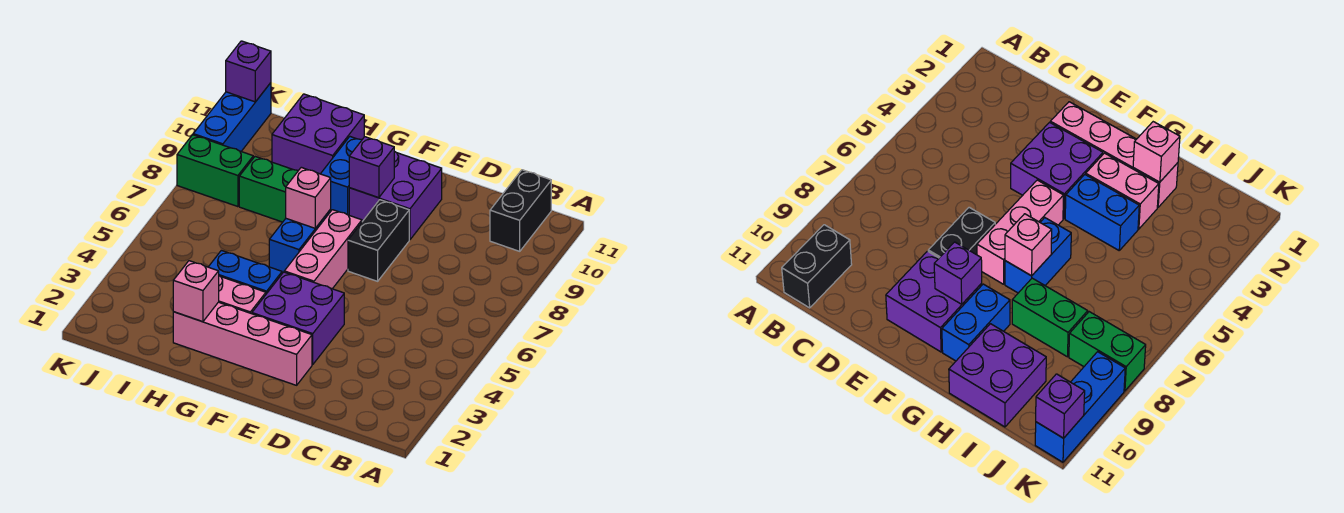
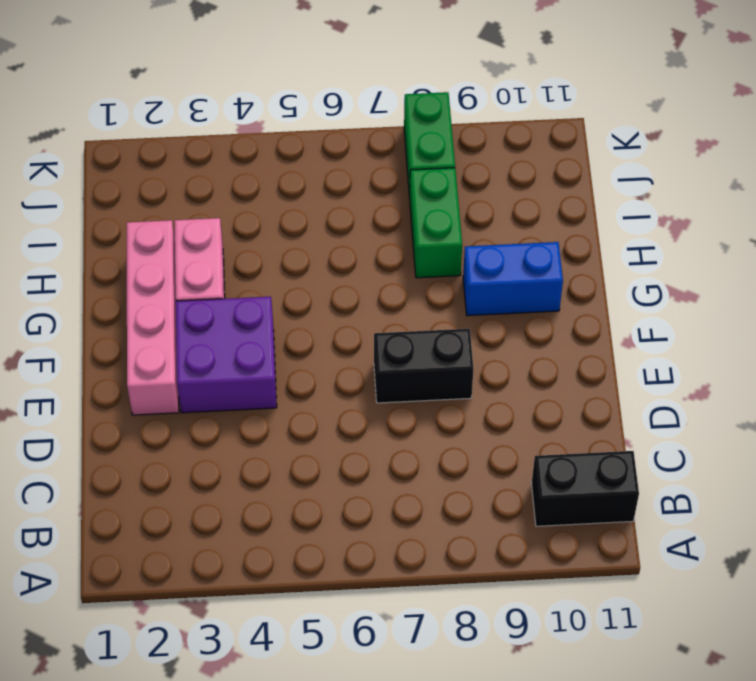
none -> purple 2x2 brick [349,151,442,240]
none -> pink 1x3 brick [284,210,362,289]
none -> blue 1x2 brick [209,250,282,294]

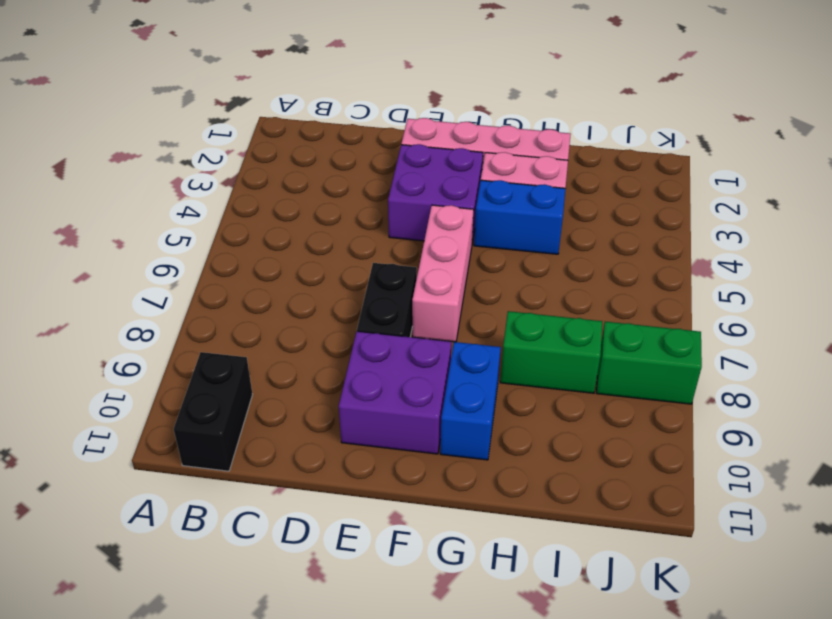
none -> blue 1x2 brick [269,209,331,273]
none -> purple 2x2 brick [272,94,364,174]
none -> blue 1x3 brick [193,83,271,151]

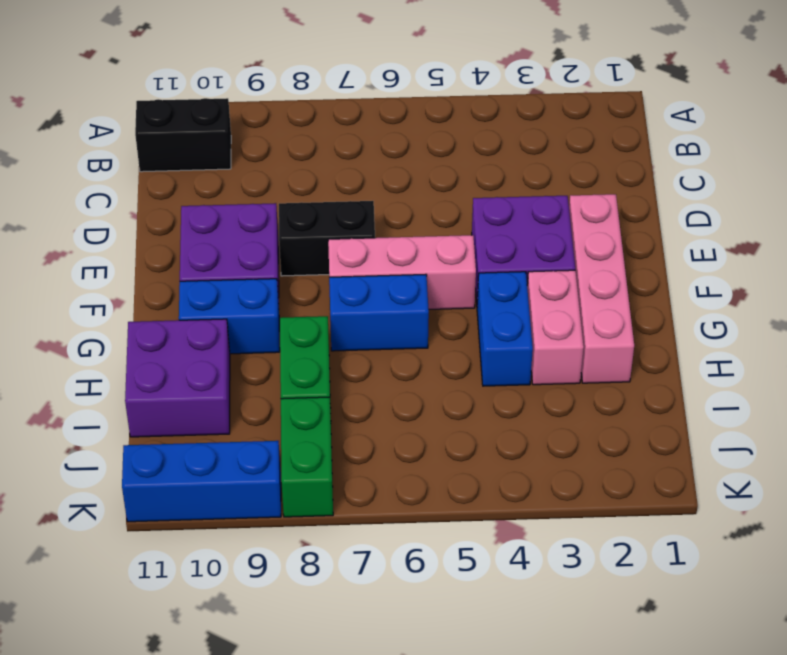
none -> purple 1x1 brick [349,137,394,198]
none -> pink 1x1 brick [286,167,331,228]
none -> pink 1x1 brick [173,261,219,322]

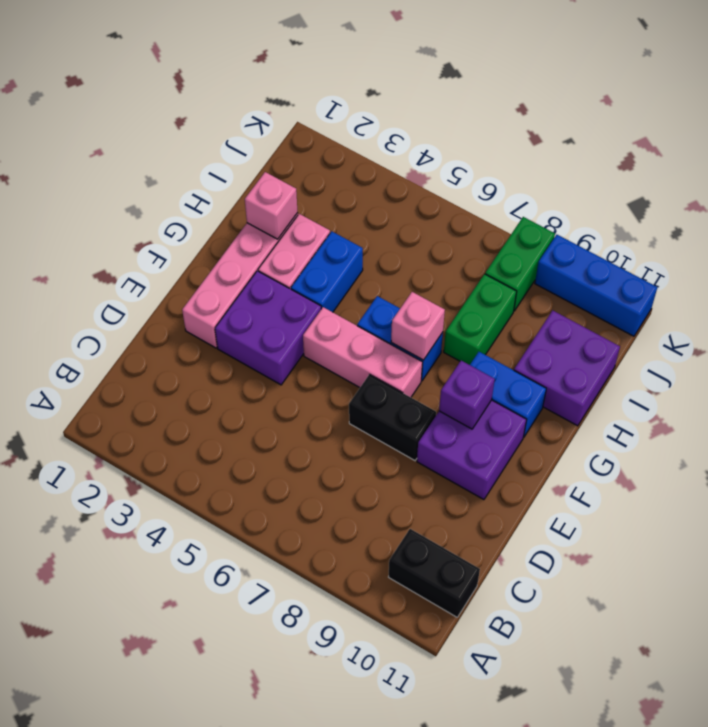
none -> purple 1x1 brick [226,41,271,102]

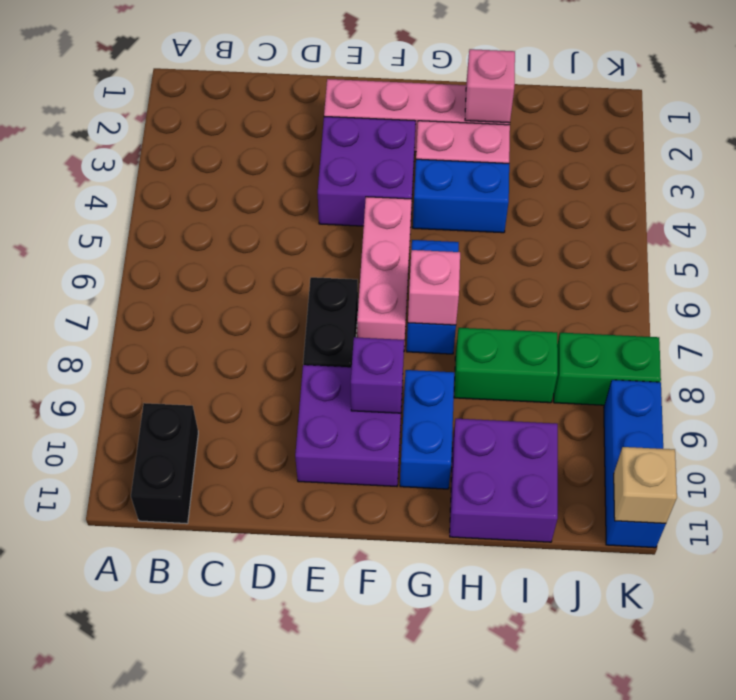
tan 1x1 brick [614,447,677,523] -> purple 1x1 brick [226,41,271,102]

